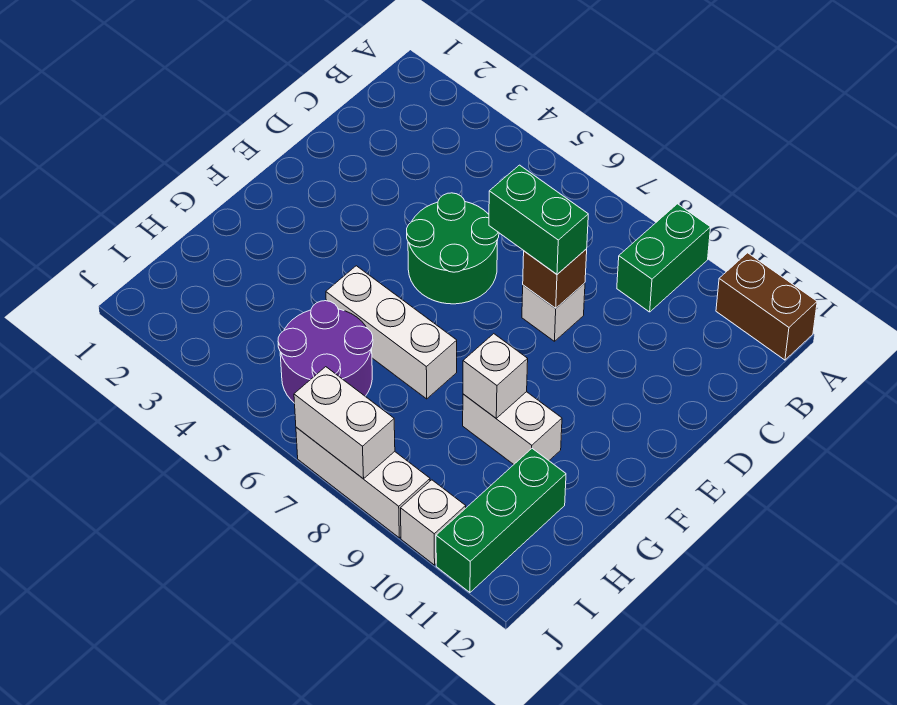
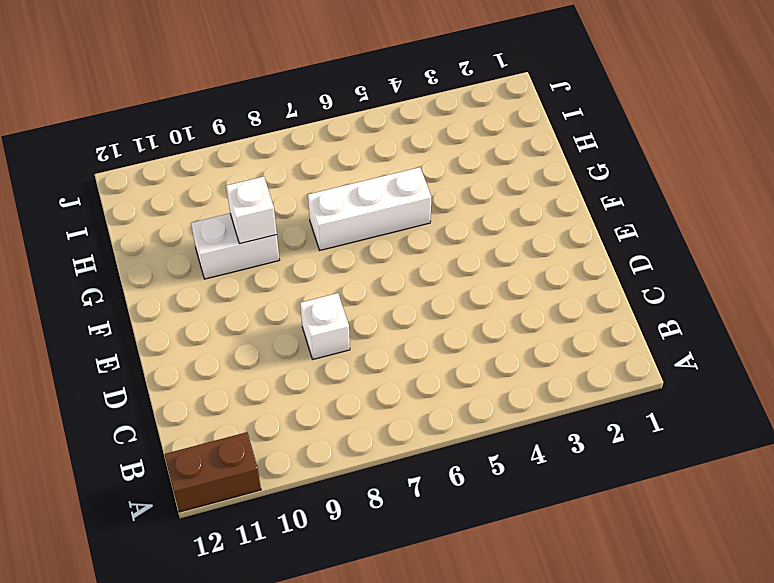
none -> green 1x2 brick [617,204,711,312]
none -> green 2x2 round brick [407,193,499,304]
none -> purple 2x2 round brick [278,301,373,402]

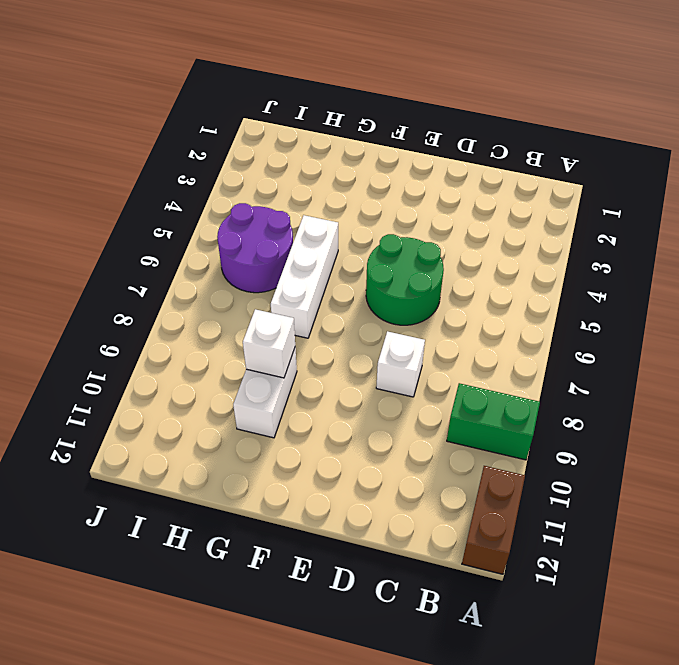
none -> green 1x3 brick [436,449,566,592]
none -> white 1x3 brick [296,427,430,538]
none -> white 1x1 brick [401,480,466,565]

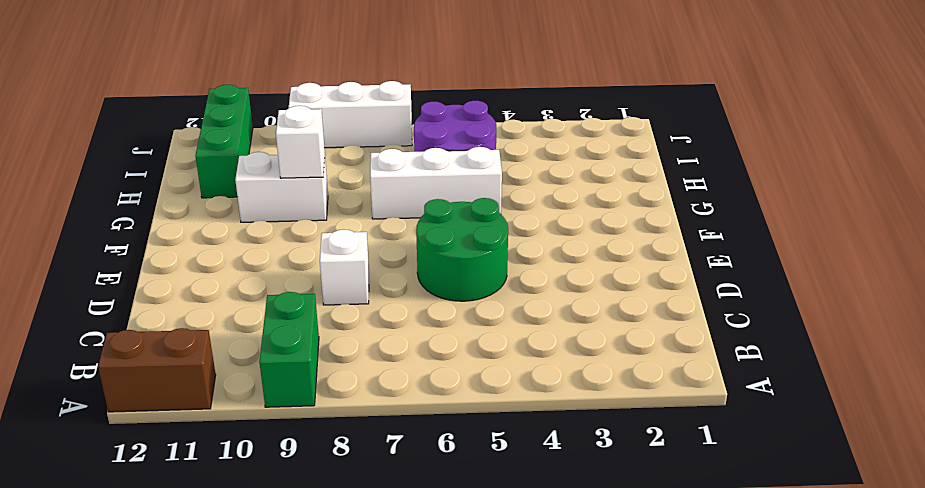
none -> white 1x1 brick [401,480,466,565]
none -> brown 1x1 brick [523,249,587,308]
none -> white 1x2 brick [294,367,395,479]

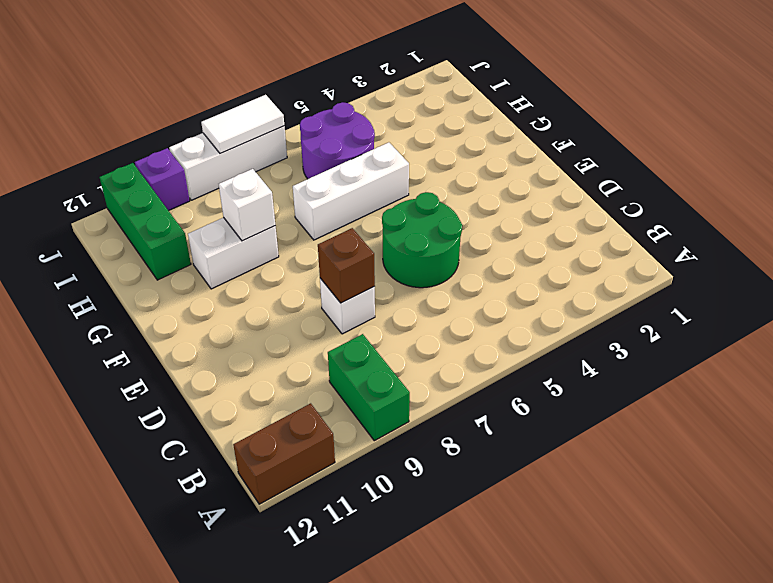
white 1x2 tile [201,95,284,154] -> white 1x2 brick [294,367,395,479]
purple 1x1 brick [135,148,190,211] -> white 1x1 brick [401,480,466,565]
none -> green 1x2 brick [489,165,588,274]

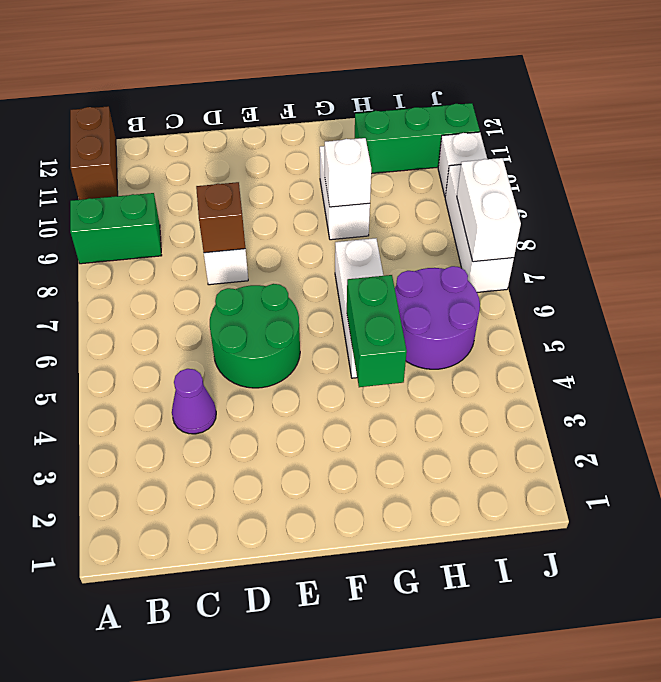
purple 1x1 cone [172,369,216,434] -> none
green 1x2 brick [347,275,407,387] -> green 1x2 brick moved to [489,165,588,274]

